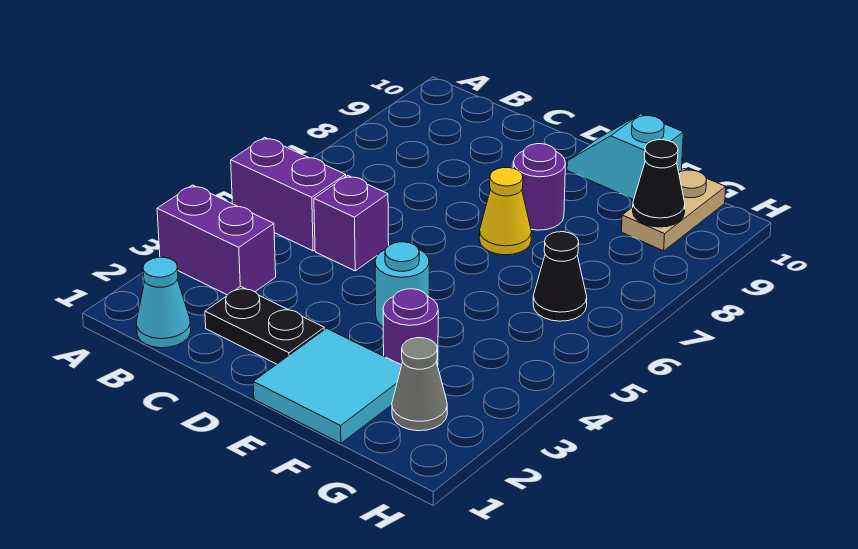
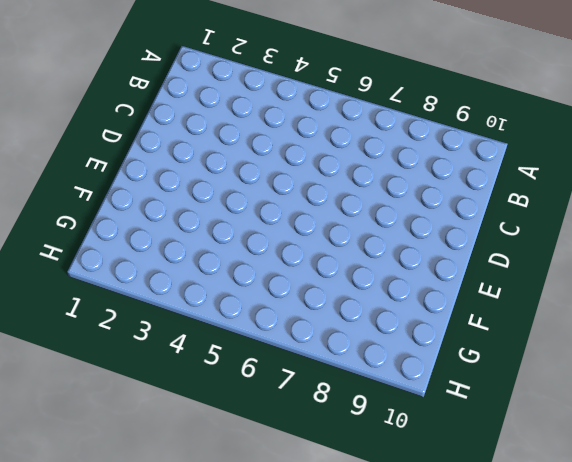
none -> purple 1x2 brick [157,185,276,295]
none -> purple 1x2 brick [231,137,346,251]
none -> cyan 1x1 cone [137,257,191,348]

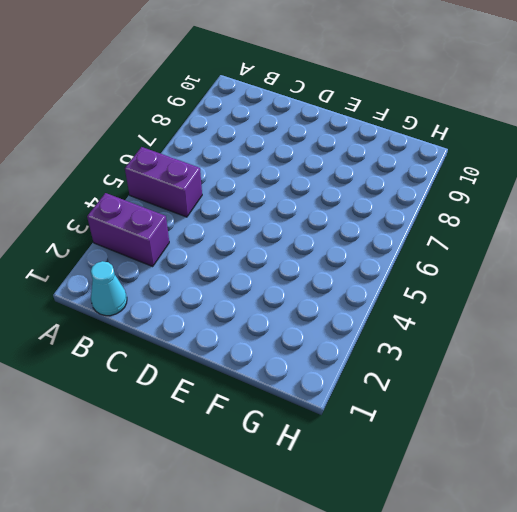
none -> black 1x2 plate [205,286,324,364]
none -> purple 1x1 brick [314,175,389,271]
none -> cyan 2x2 tile [253,328,402,443]

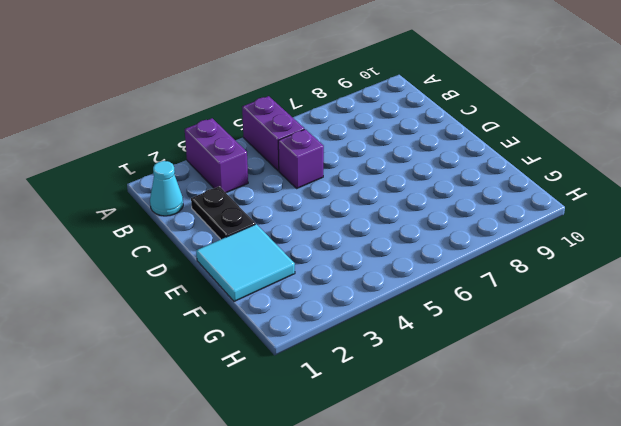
none -> cyan 1x1 round brick [375,242,429,326]
none -> yellow 1x1 cone [479,168,532,255]
none -> purple 1x1 round brick [513,144,566,230]

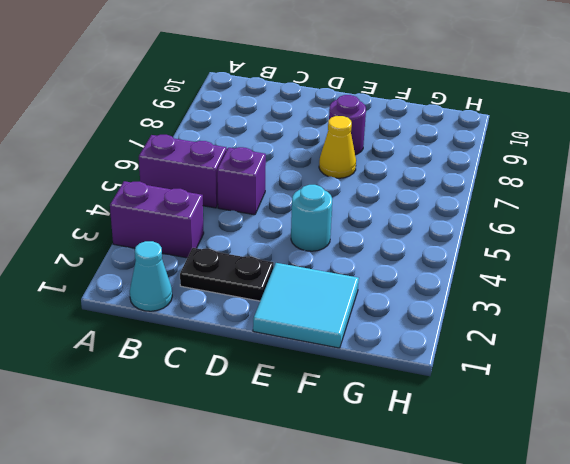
none -> cyan 1x2 slope [567,114,683,200]
none -> purple 1x1 round brick [383,289,438,365]
none -> grey 1x1 cone [392,338,447,431]

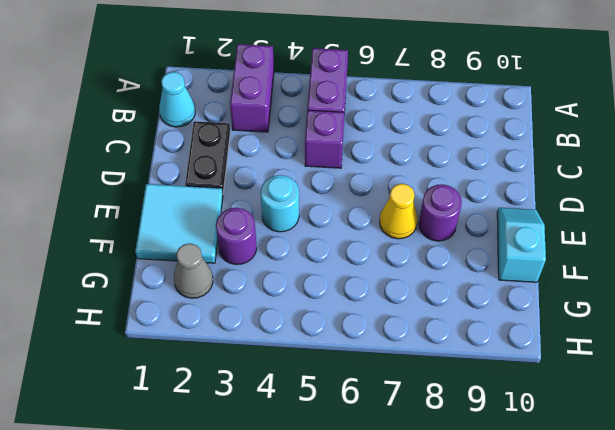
none -> black 1x1 cone [533,232,587,321]
none -> tan 1x2 plate [622,169,726,251]
none -> black 1x1 cone [633,140,685,227]

